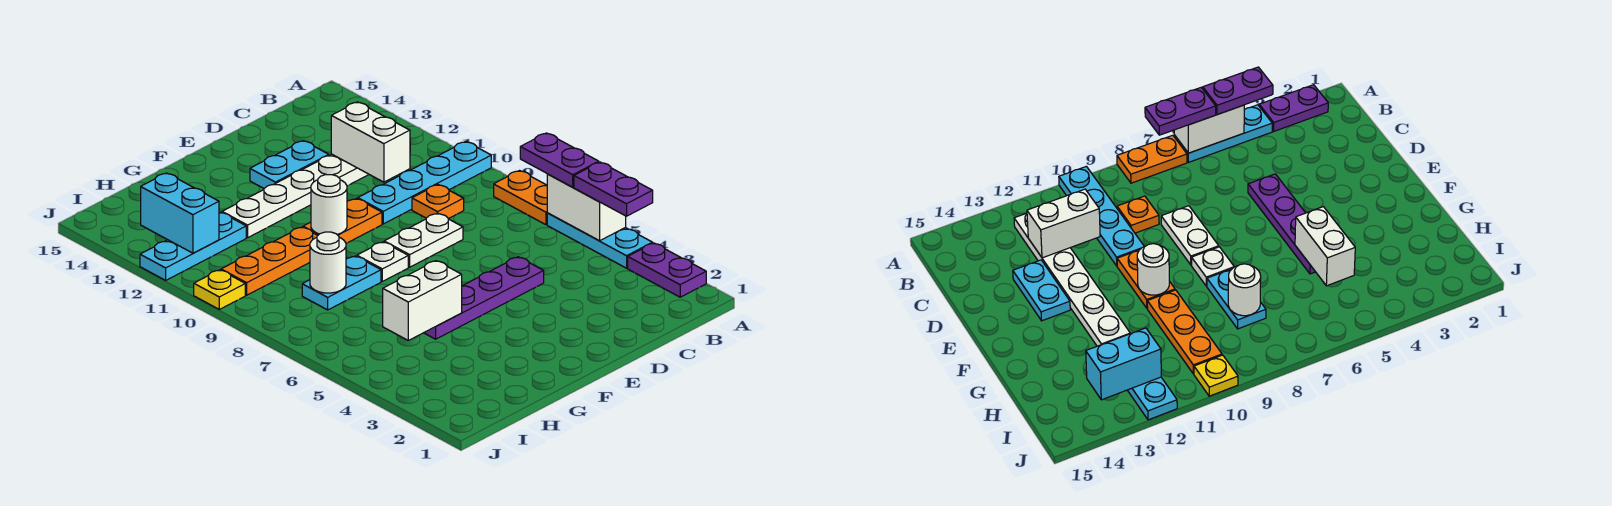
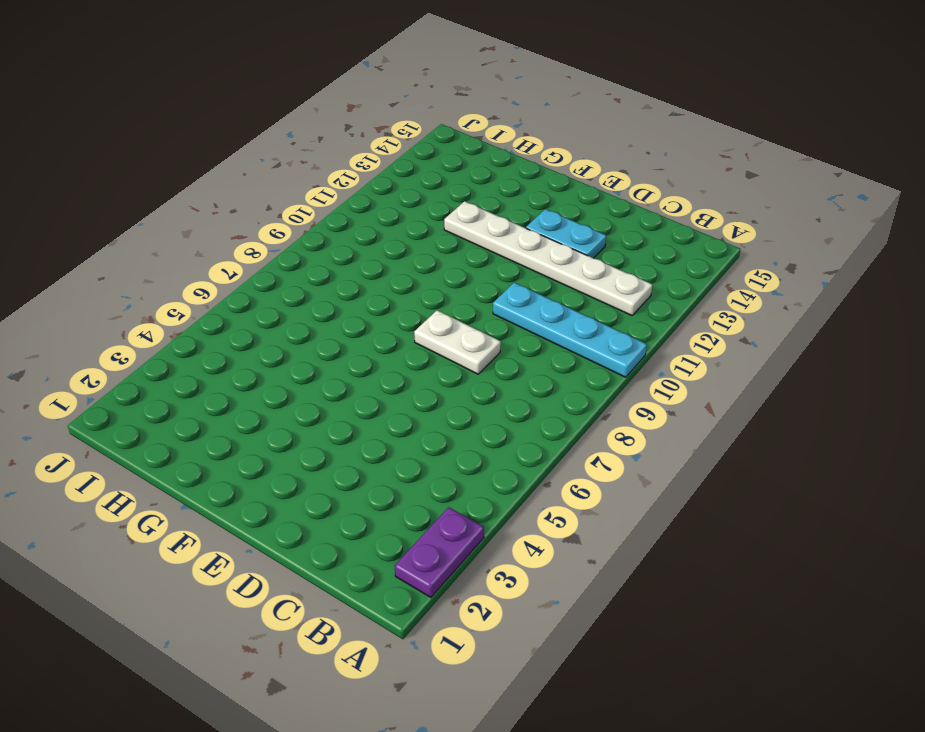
none -> cyan 1x3 plate [547,213,653,268]
none -> orange 1x2 plate [494,171,547,225]
none -> orange 1x1 plate [412,185,464,219]

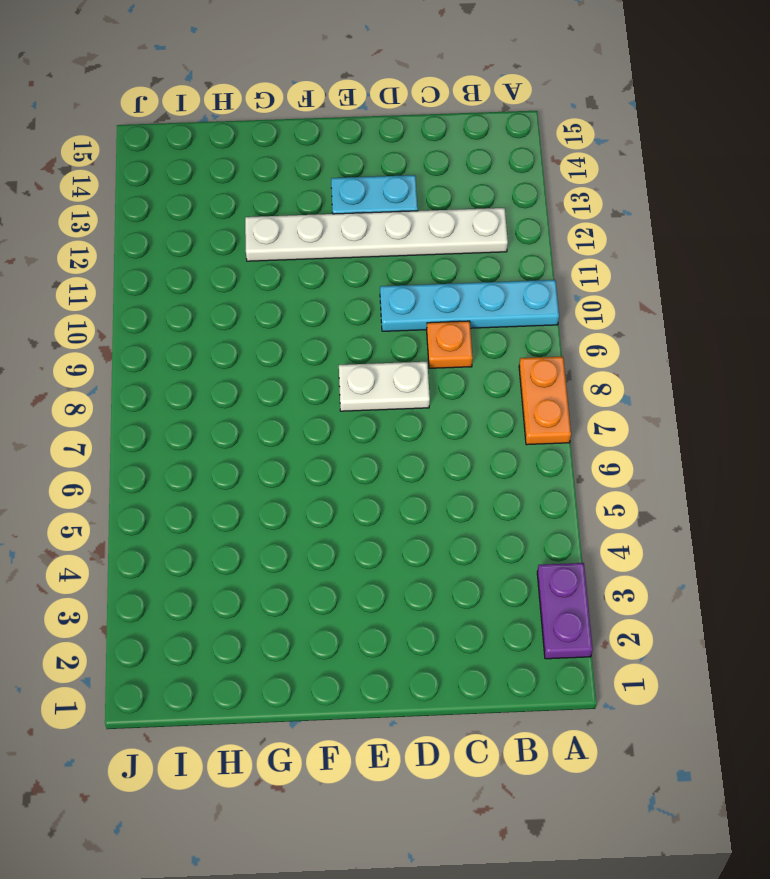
none -> cyan 1x3 plate [547,213,653,268]
none -> purple 1x4 plate [424,257,544,339]
none -> orange 1x2 plate [303,199,382,243]

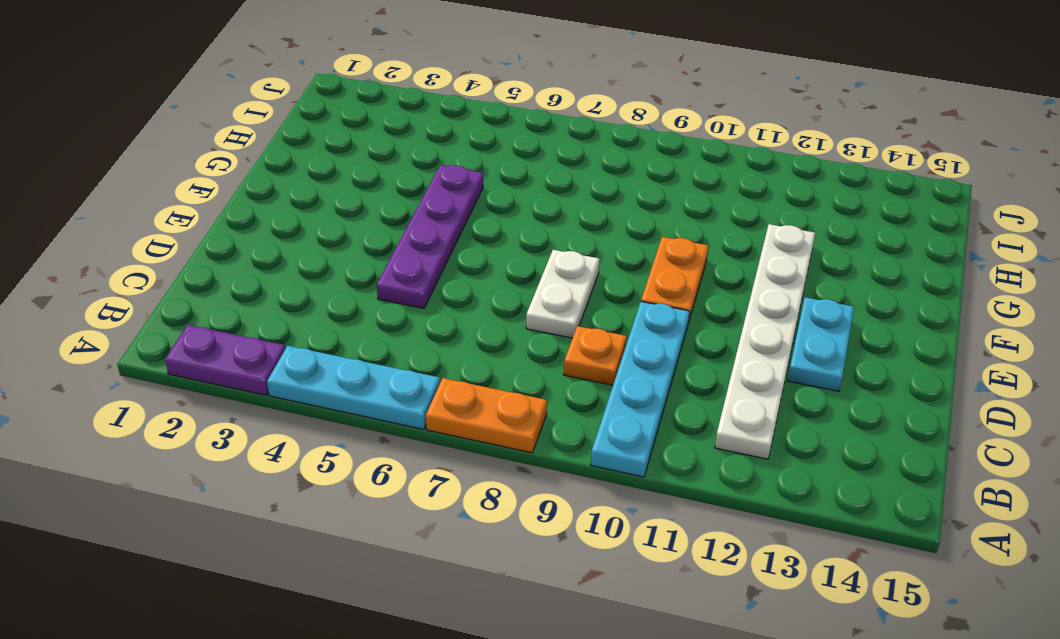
none -> white 1x1 plate [357,242,408,281]
none -> cyan 1x2 plate [302,256,381,310]
none -> orange 1x3 plate [221,227,318,295]

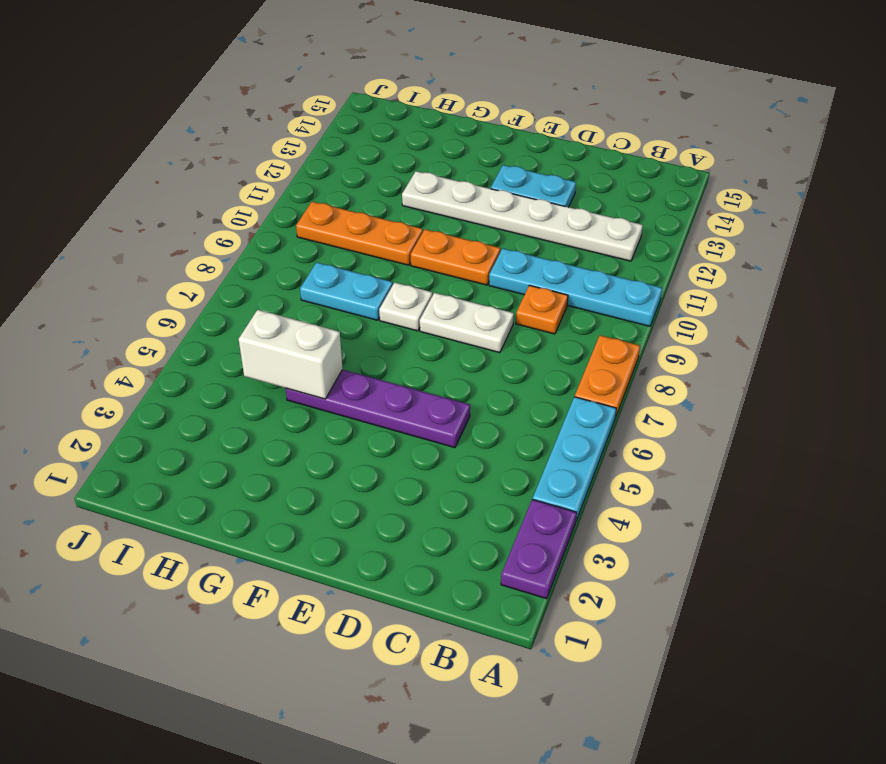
none -> cyan 1x3 plate [140,212,246,280]
none -> yellow 1x1 plate [194,270,245,309]
none -> white 1x2 brick [547,174,626,241]

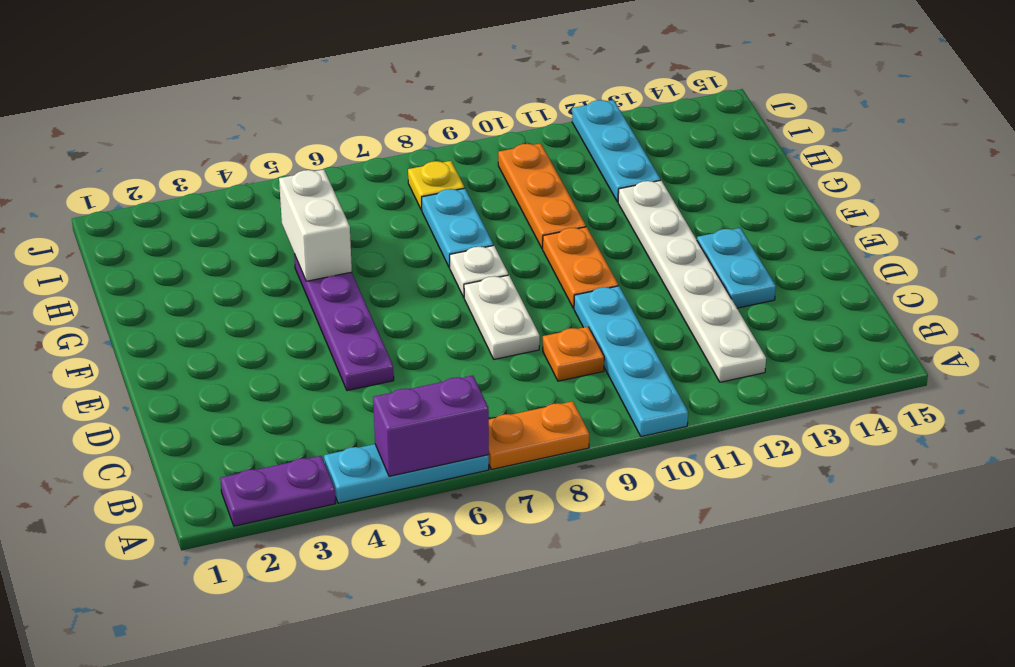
purple 1x2 brick [373,376,489,476] -> white 1x2 brick [547,174,626,241]
yellow 1x1 plate [408,161,465,210] -> yellow 1x1 plate moved to [194,270,245,309]
none -> white 1x2 brick [331,102,410,182]
none -> white 1x1 round brick [311,175,347,234]
none -> white 1x1 round brick [310,232,346,293]

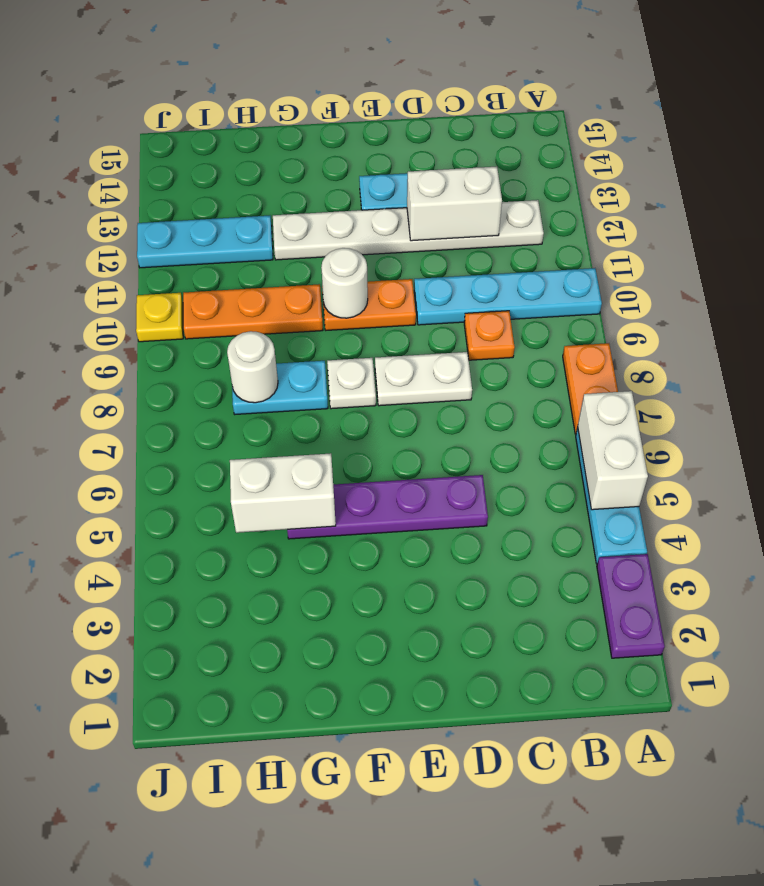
white 1x2 brick [407,167,502,241] -> white 1x2 brick turned to [331,102,410,182]
none -> cyan 1x2 brick [141,173,219,253]
none -> purple 1x2 plate [574,162,653,216]
none -> purple 1x2 plate [520,133,599,187]

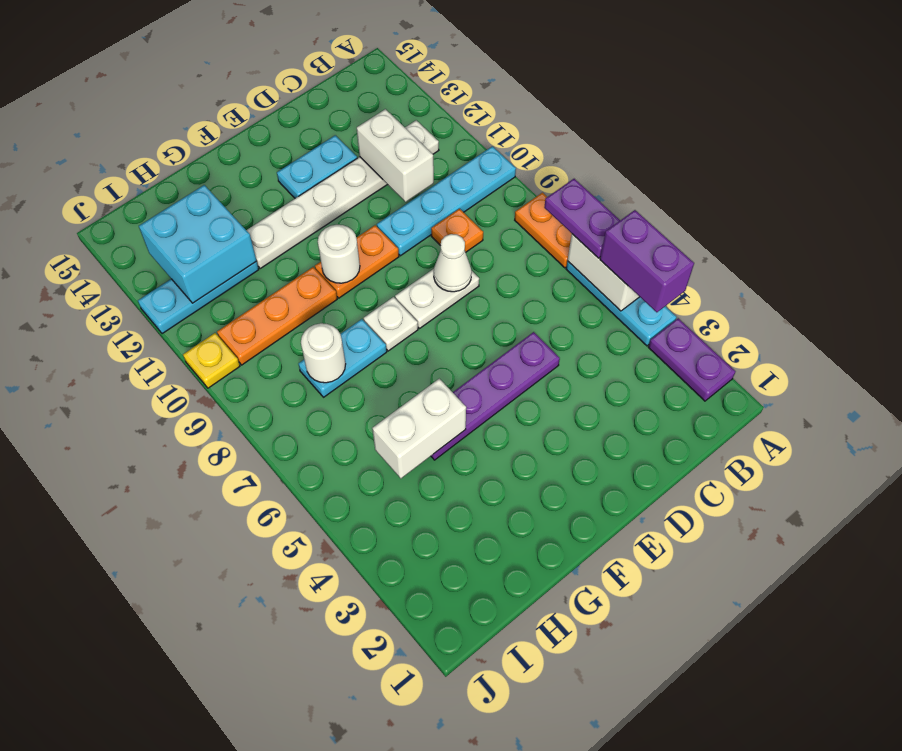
purple 1x2 brick [600,210,694,312] -> purple 1x2 plate [574,162,653,216]
white 1x1 cone [434,234,472,292] -> none
cyan 2x2 brick [139,185,256,303] -> cyan 1x2 brick [141,173,219,253]

